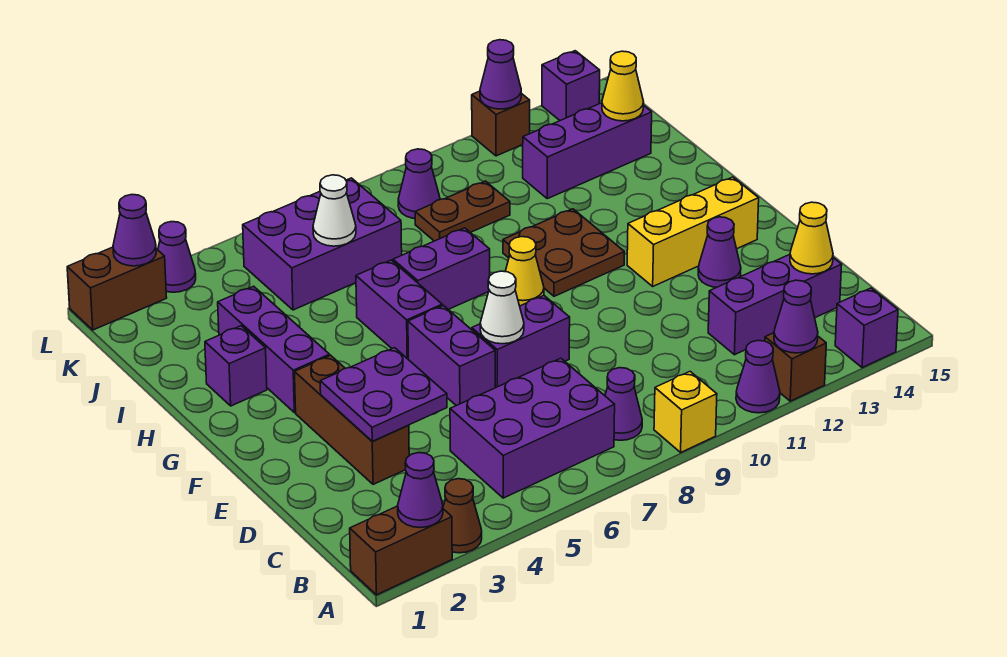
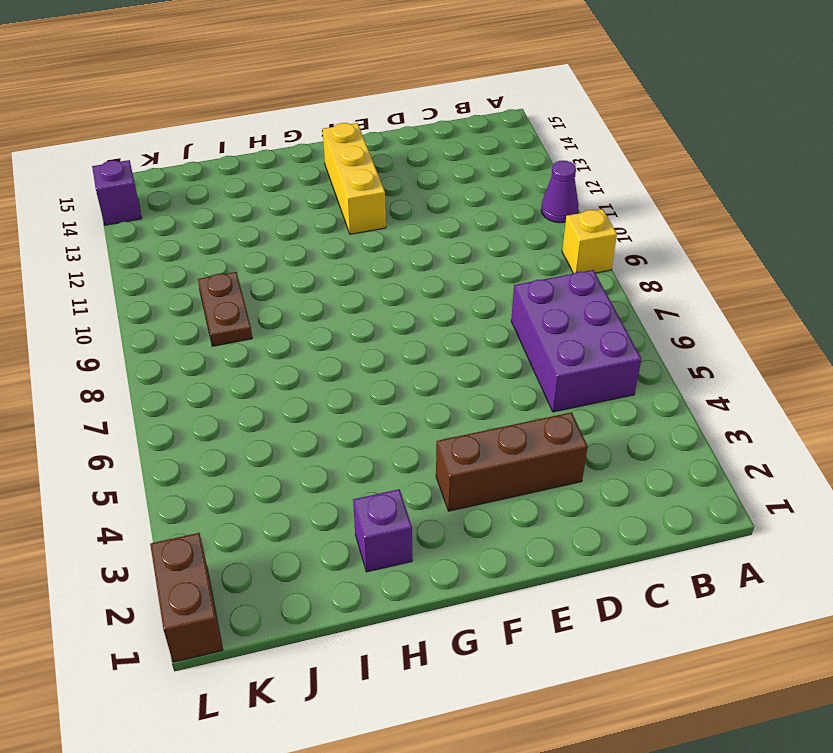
none -> brown 1x2 brick [350,506,452,595]
none -> brown 1x1 cone [443,479,482,553]
none -> brown 1x1 brick [765,333,826,401]
none -> purple 1x1 brick [835,288,898,368]

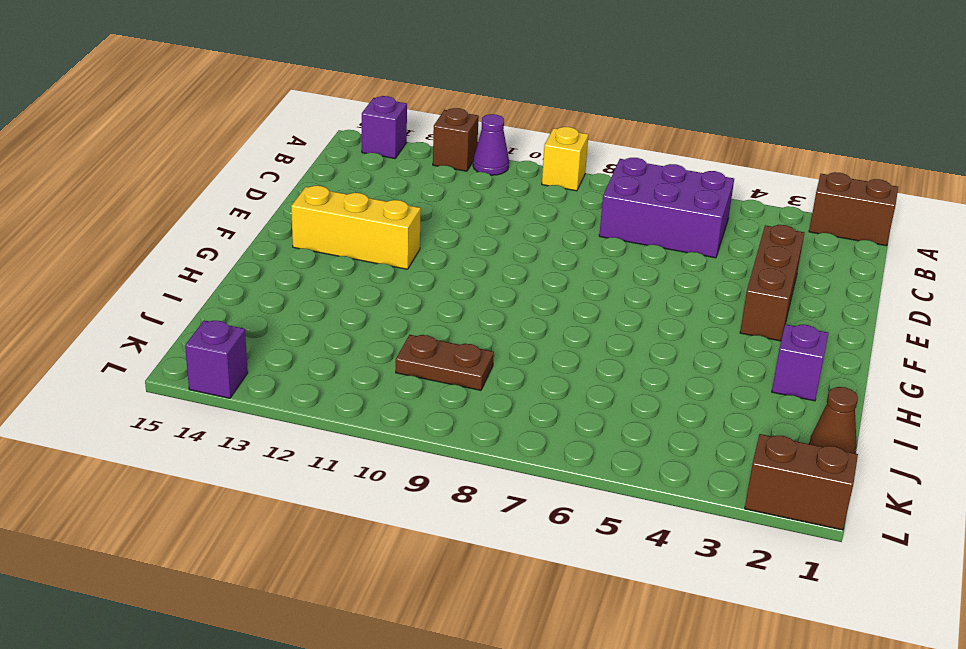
brown 1x1 cone [809,387,858,453] -> brown 1x1 cone moved to [443,479,482,553]
none -> purple 1x1 cone [605,368,642,440]
none -> purple 1x3 brick [708,254,842,355]
none -> purple 1x2 brick [408,305,495,406]
none -> purple 1x2 brick [472,295,570,388]

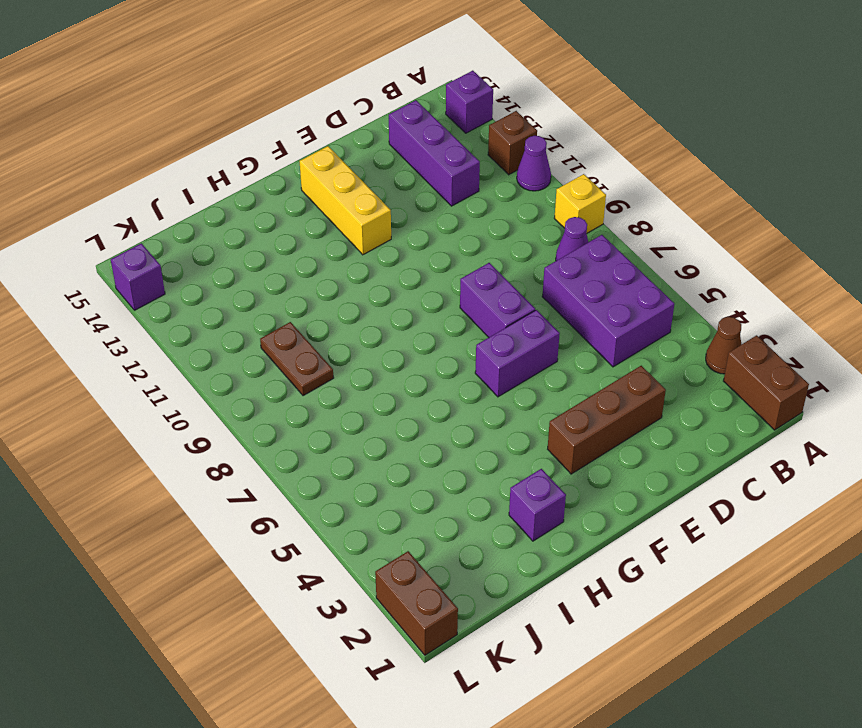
none -> purple 1x1 cone [698,217,741,287]
none -> purple 1x3 brick [218,286,330,413]
none -> purple 1x2 brick [356,260,442,359]
none -> yellow 1x1 cone [505,237,544,306]

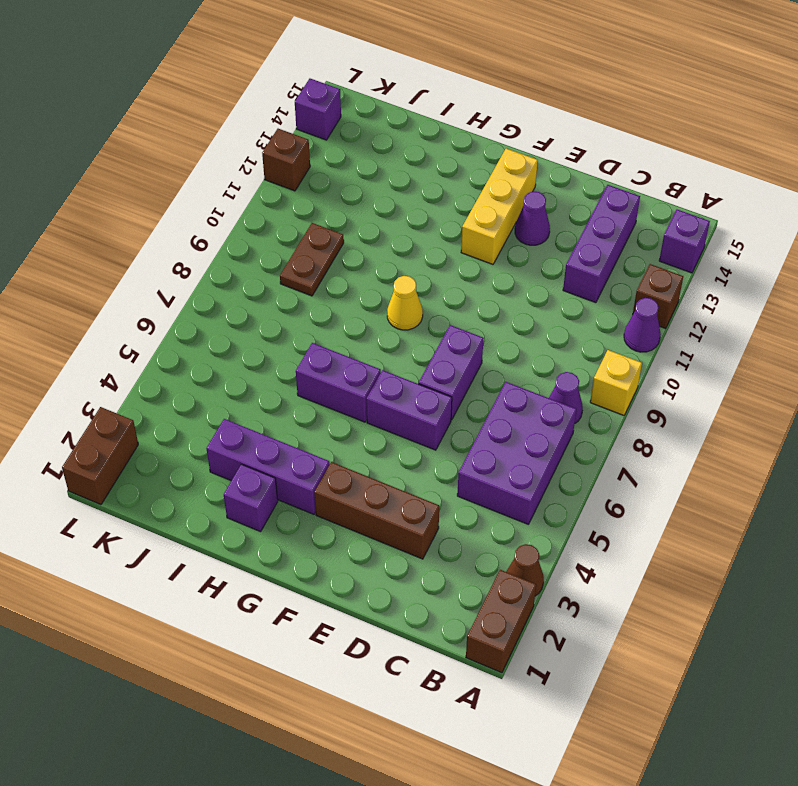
none -> brown 2x2 plate [503,209,624,296]
none -> purple 1x2 brick [393,228,490,309]
none -> purple 2x3 brick [243,178,402,310]
none -> purple 1x3 brick [523,103,652,199]

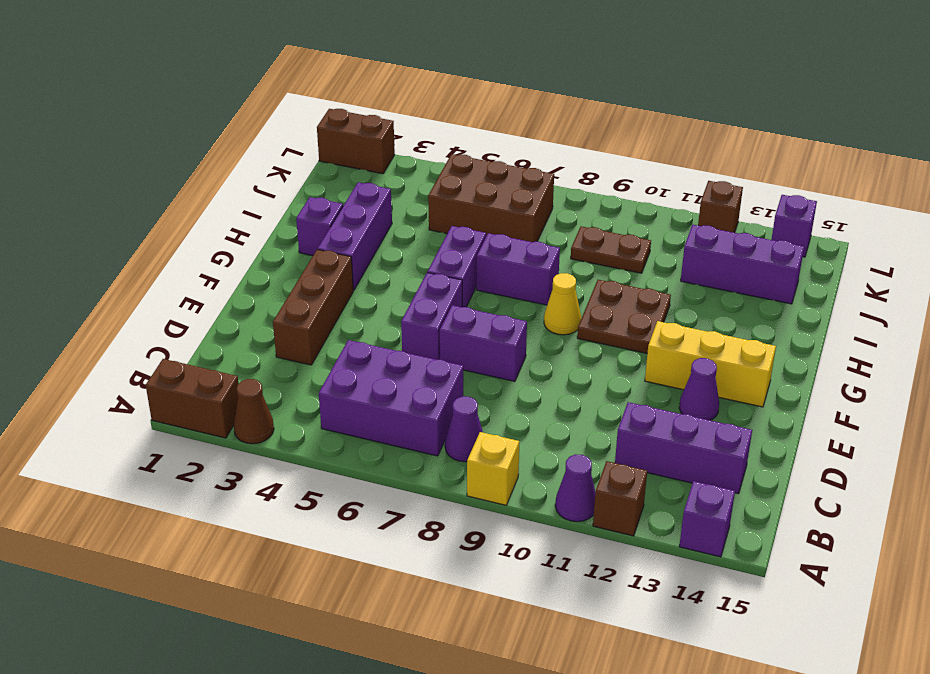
brown 2x3 brick [428,154,554,242] -> purple 2x3 brick [243,178,402,310]
none -> purple 1x1 cone [398,149,440,219]
none -> purple 1x1 cone [158,222,196,292]
none -> purple 1x1 cone [398,453,443,528]
none -> purple 1x1 cone [774,280,818,353]

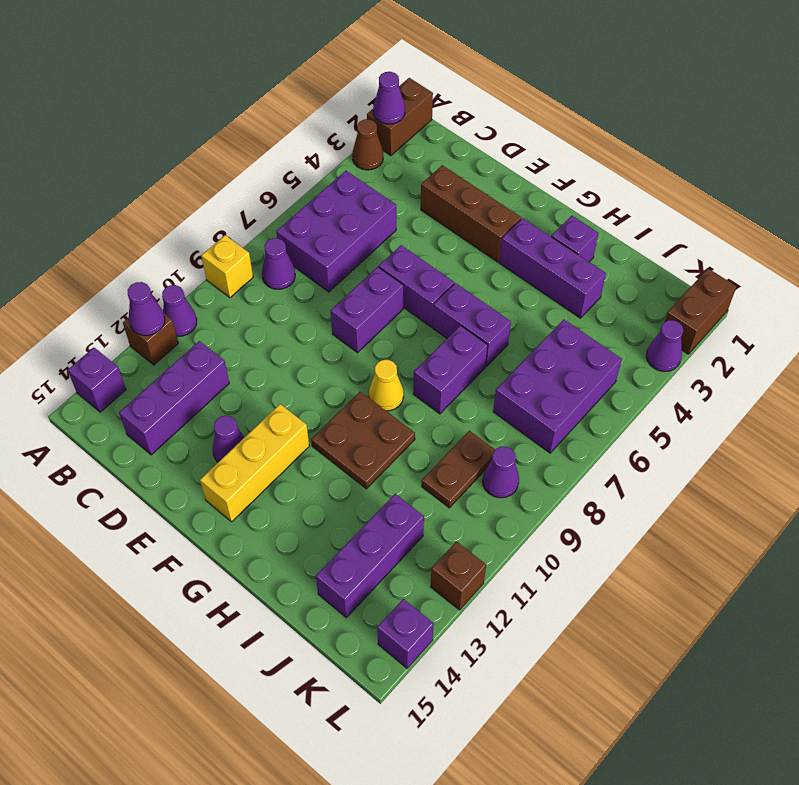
none -> yellow 1x1 cone [790,202,833,274]
none -> purple 2x2 plate [320,348,447,441]
none -> white 1x1 cone [480,271,524,344]
none -> white 1x1 cone [313,175,356,246]

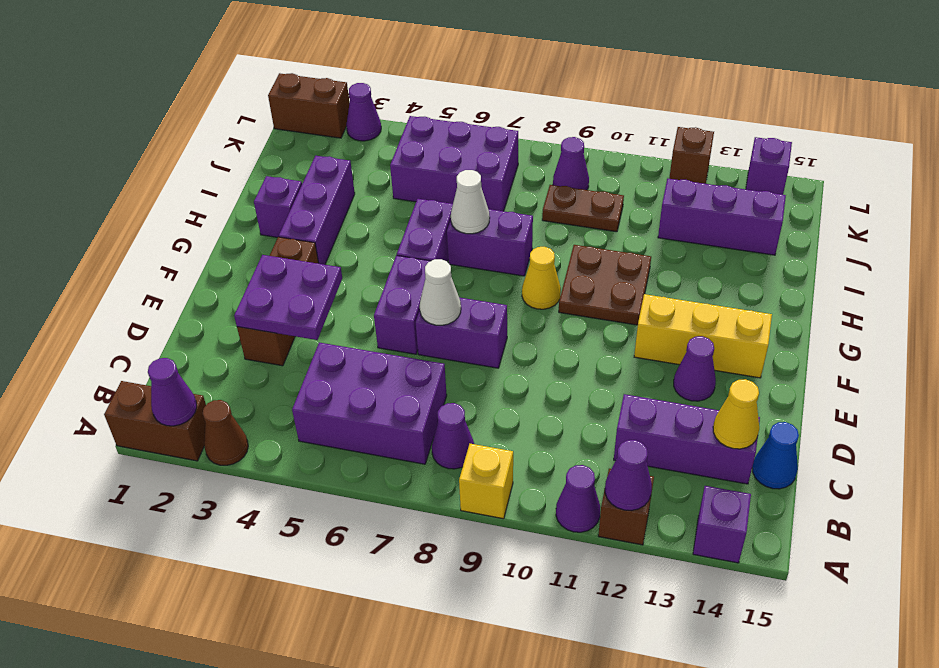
blue 1x1 cone [752,422,799,489] -> none
white 1x1 cone [451,170,490,234] -> white 1x1 cone moved to [313,175,356,246]
none -> yellow 1x1 cone [602,51,644,121]
none -> purple 1x1 cone [113,195,156,266]
none -> purple 1x1 cone [480,40,521,109]

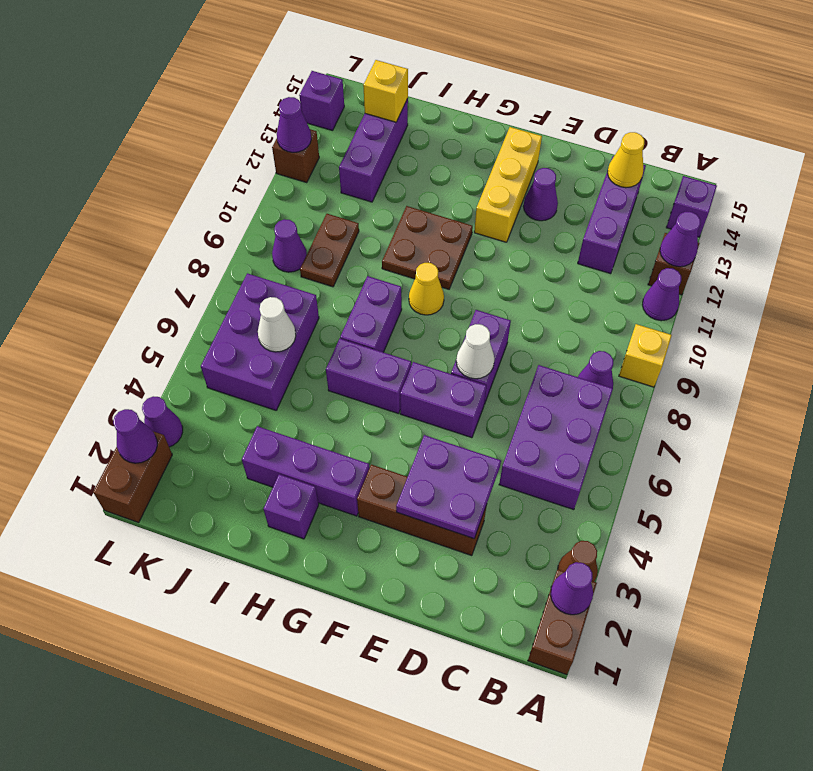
yellow 1x1 brick [363,60,408,122] -> yellow 1x1 cone [602,51,644,121]

